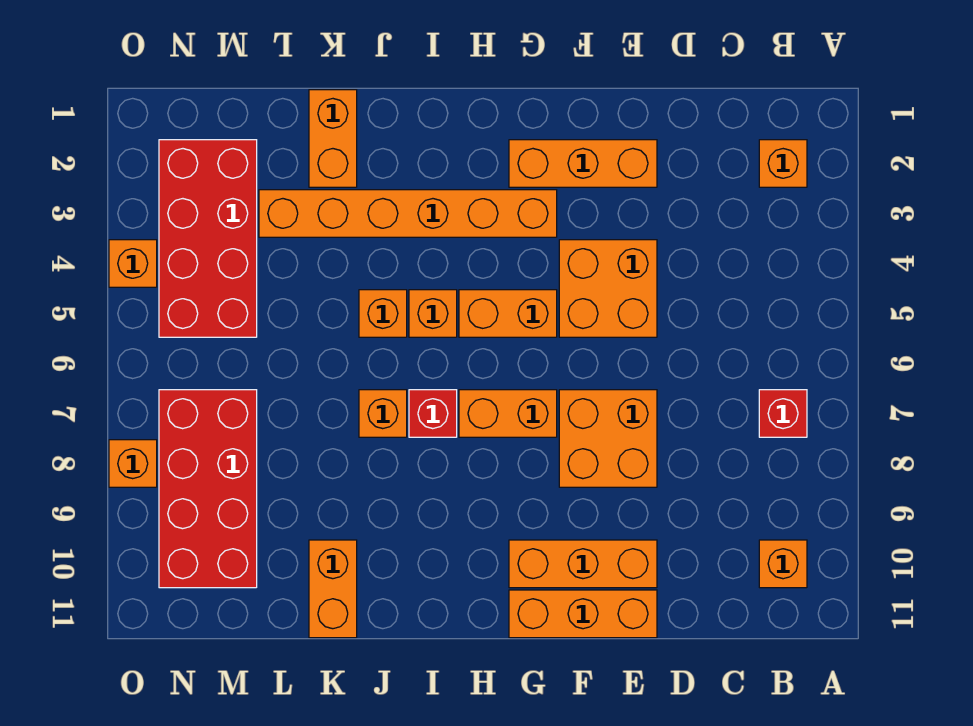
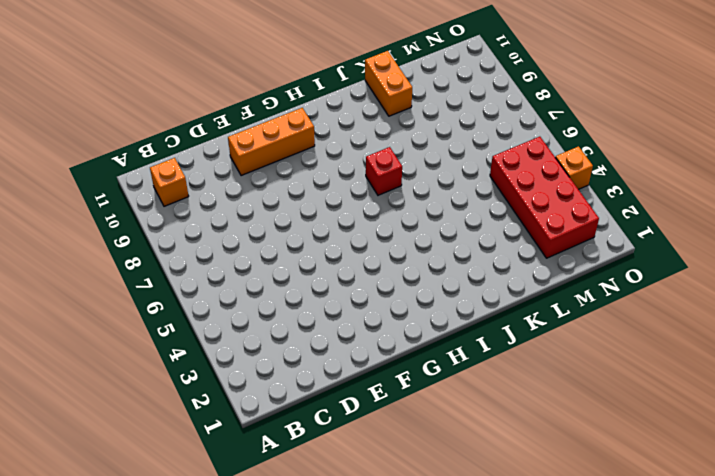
none -> orange 1x1 brick [759,140,807,187]
none -> red 1x1 brick [759,390,807,437]
none -> orange 1x3 brick [509,140,657,187]

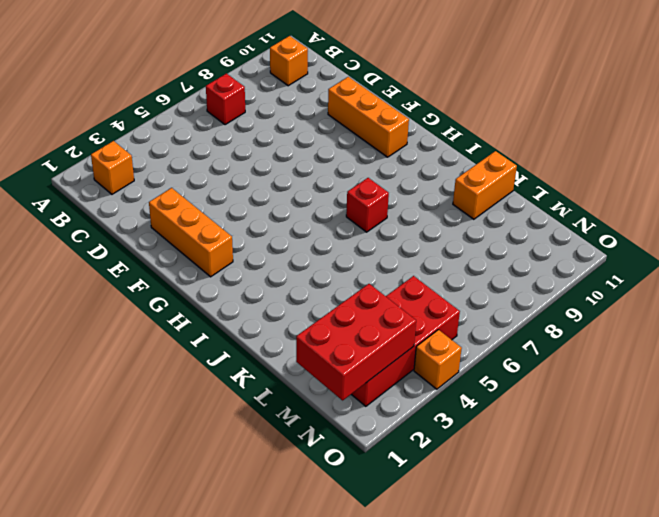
red 2x3 brick [296,284,416,400] -> none
none -> orange 2x2 brick [559,240,657,337]
none -> orange 2x2 brick [559,390,657,487]
none -> orange 1x3 brick [509,590,657,638]

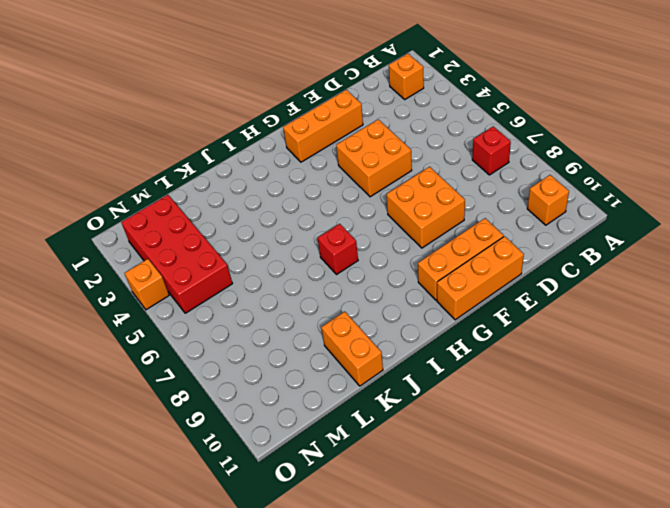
none -> orange 1x6 brick [259,190,557,237]
none -> orange 1x2 brick [459,290,557,337]
none -> orange 1x2 brick [459,390,557,437]

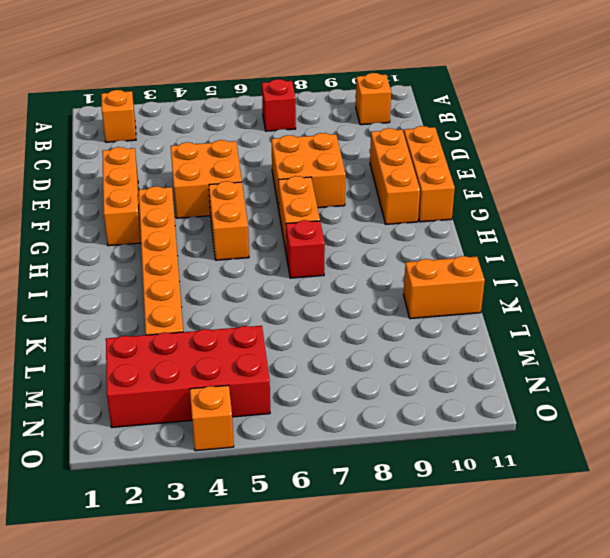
none -> orange 1x1 brick [409,290,457,337]
none -> orange 1x1 brick [359,290,407,337]
none -> orange 1x1 brick [359,390,407,437]

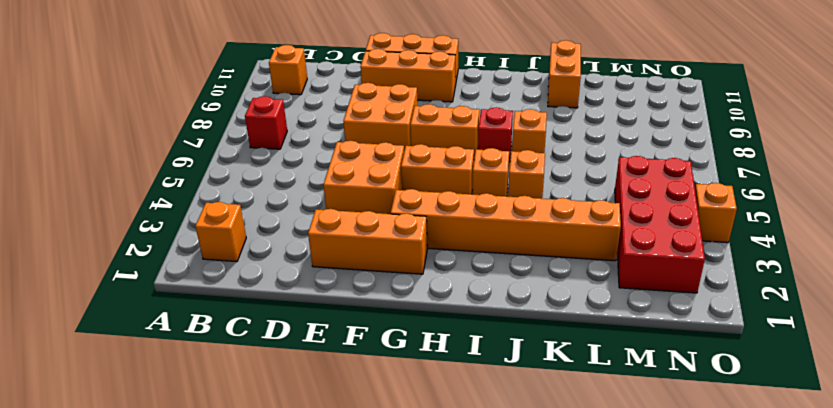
none -> orange 1x2 brick [309,90,357,187]
none -> red 2x4 brick [159,390,257,588]
none -> orange 1x1 brick [109,440,157,487]

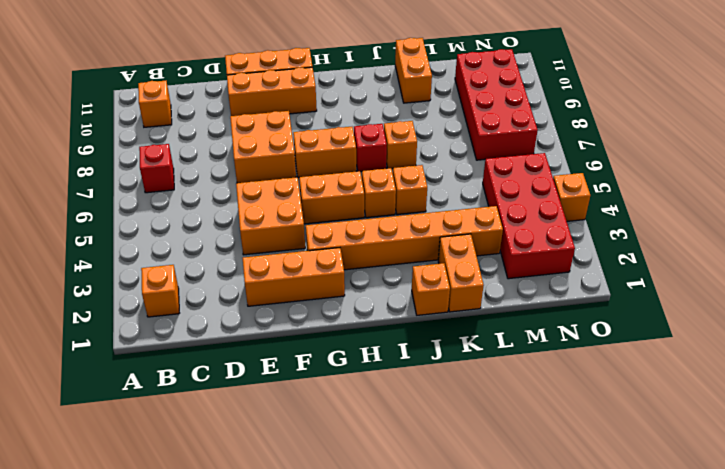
orange 1x1 brick [412,263,450,315] -> orange 1x1 brick moved to [109,440,157,487]

